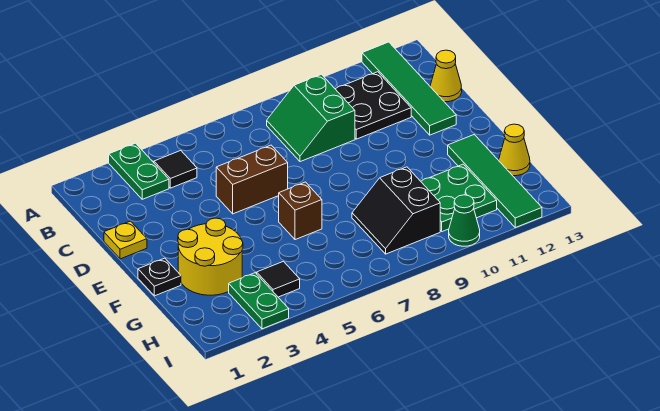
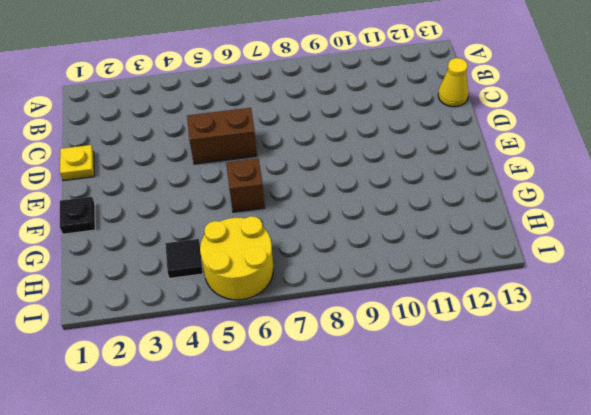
yellow 2x2 round brick [200,216,274,300] -> yellow 2x2 round brick moved to [178,218,243,295]
none -> green 1x2 plate [109,143,169,199]
none -> green 1x4 tile [362,42,456,135]
none -> black 1x1 tile [154,151,197,188]

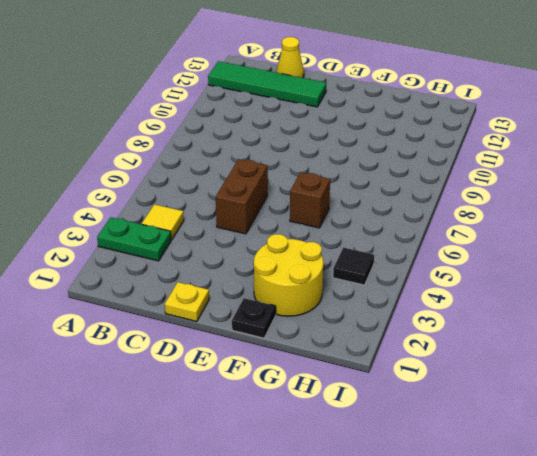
yellow 1x1 tile [142,204,184,240] -> black 1x1 tile [154,151,197,188]
none -> green 2x2 slope [267,74,355,162]
none -> black 2x2 plate [336,72,411,139]
none -> green 1x4 tile [448,135,542,228]

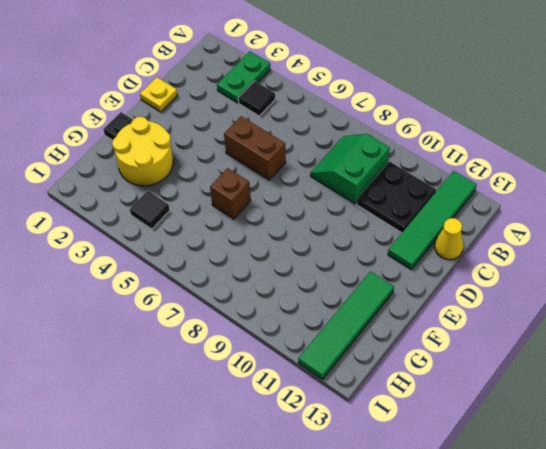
none -> black 2x2 slope [352,167,440,254]
none -> green 2x2 plate [421,164,497,232]
none -> yellow 1x1 cone [499,124,530,176]

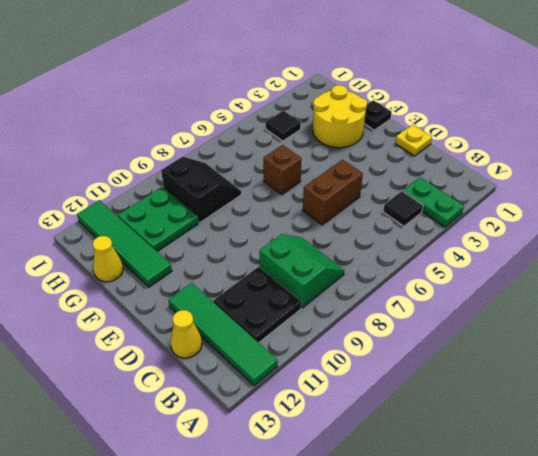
none -> green 1x2 plate [229,273,289,329]
none -> green 1x1 cone [449,195,480,246]

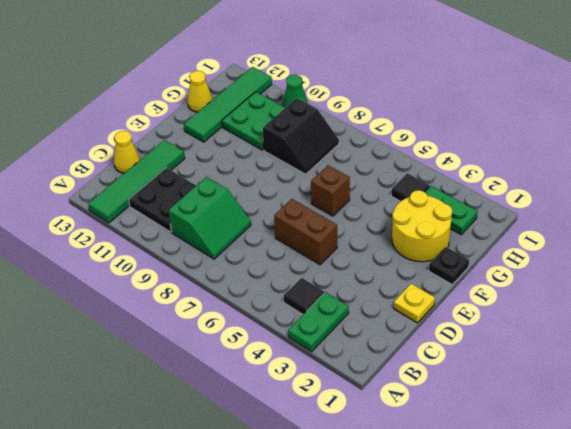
green 1x2 plate [425,186,478,235] -> green 1x2 plate turned to [229,273,289,329]

